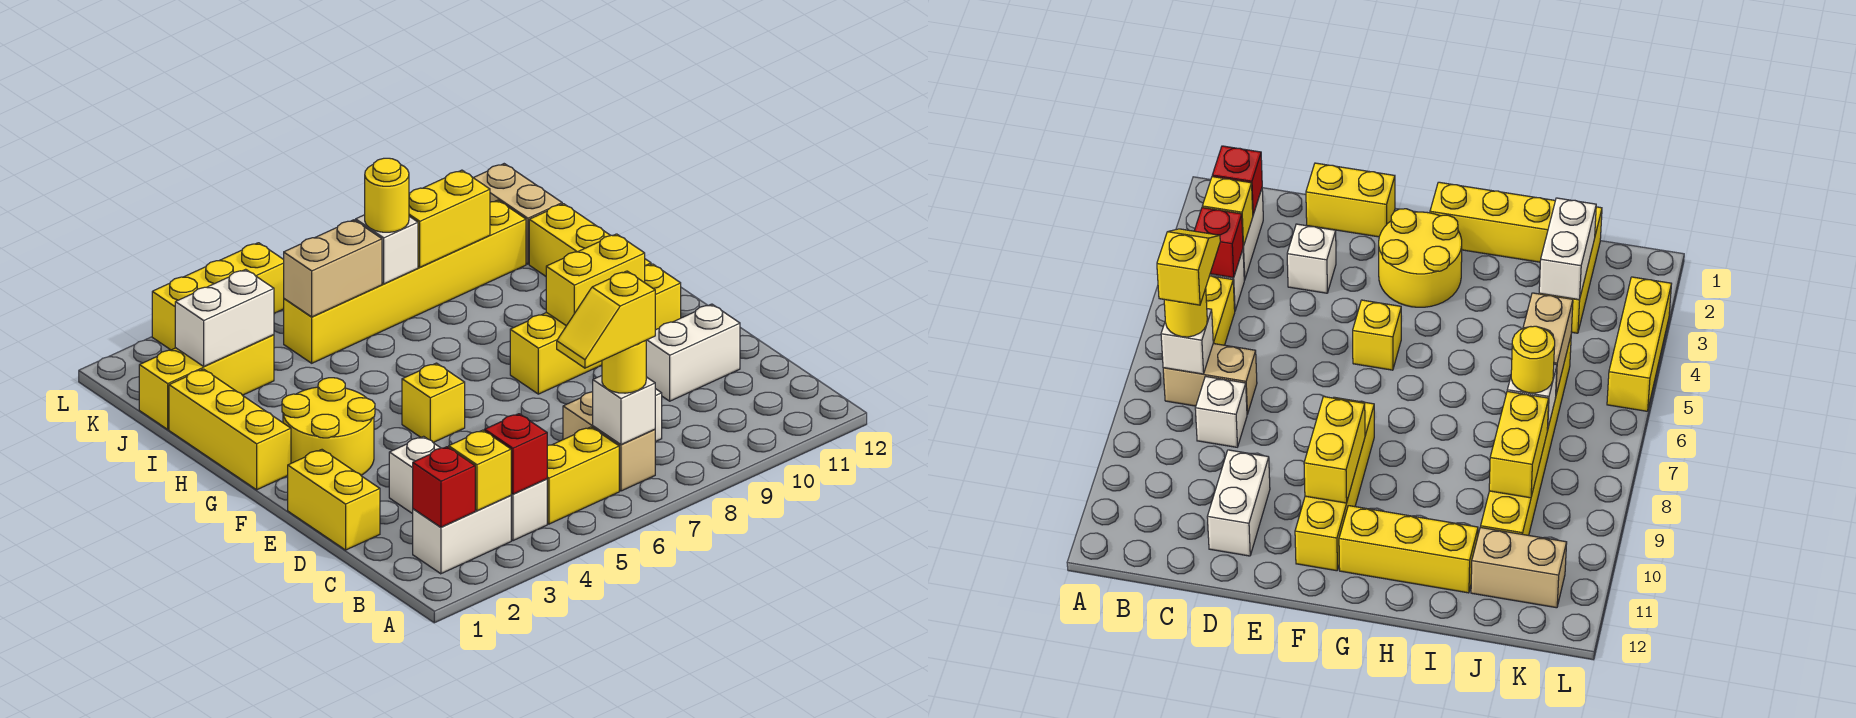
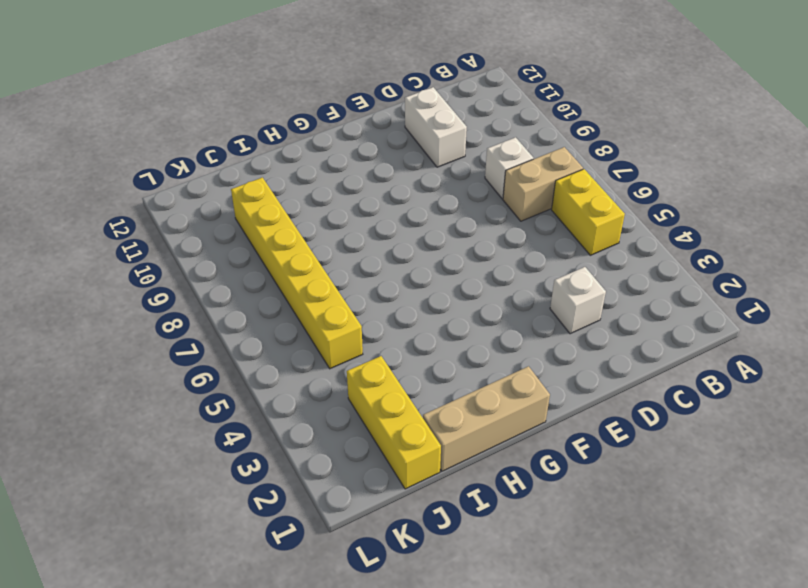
tan 1x3 brick [423,366,550,471] -> yellow 1x3 brick [169,369,291,490]
none -> white 1x2 brick [413,495,511,574]
none -> white 1x1 brick [511,479,547,541]
none -> yellow 1x2 brick [288,450,380,550]

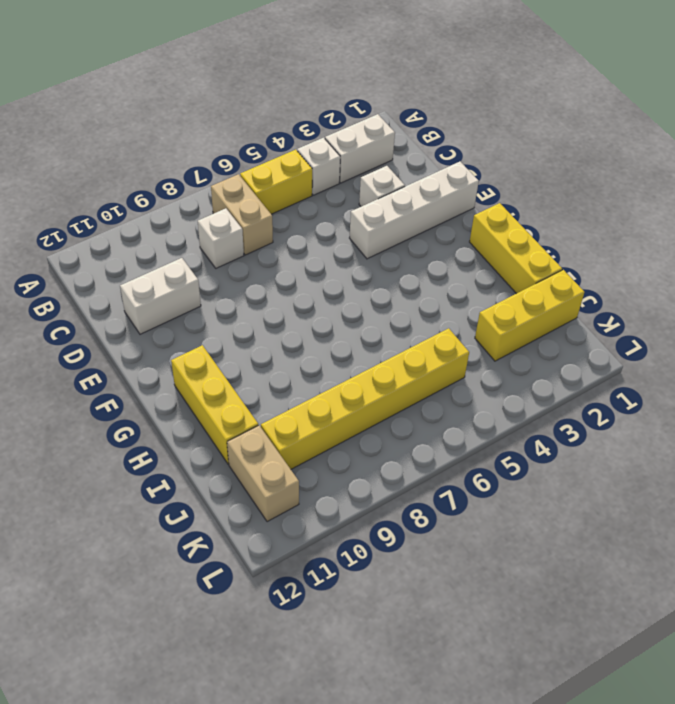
white 1x4 brick [350,162,479,259] -> yellow 1x2 brick [288,450,380,550]
none -> yellow 2x2 round brick [282,378,375,475]
none -> yellow 1x1 brick [402,363,465,442]
none -> yellow 1x4 brick [510,264,681,394]

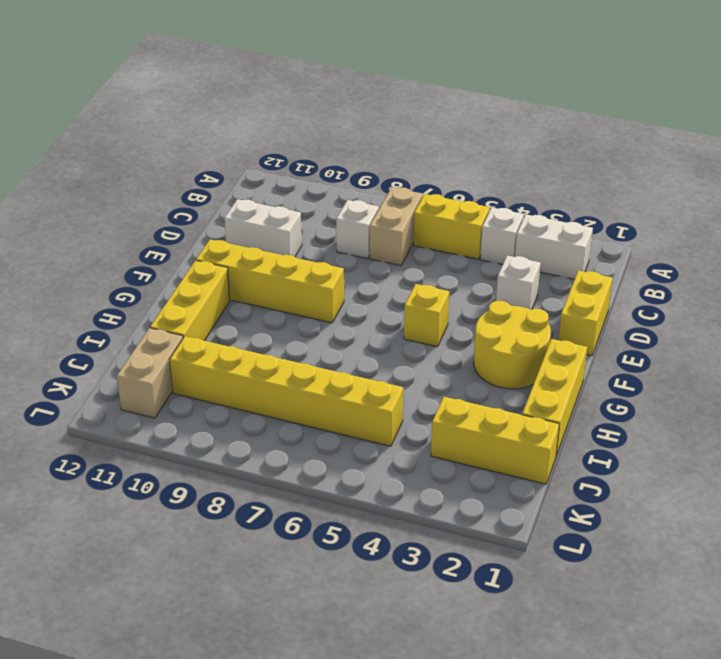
none -> yellow 1x3 brick [152,243,284,350]
none -> red 1x1 brick [413,447,475,527]
none -> yellow 1x1 brick [449,430,511,511]

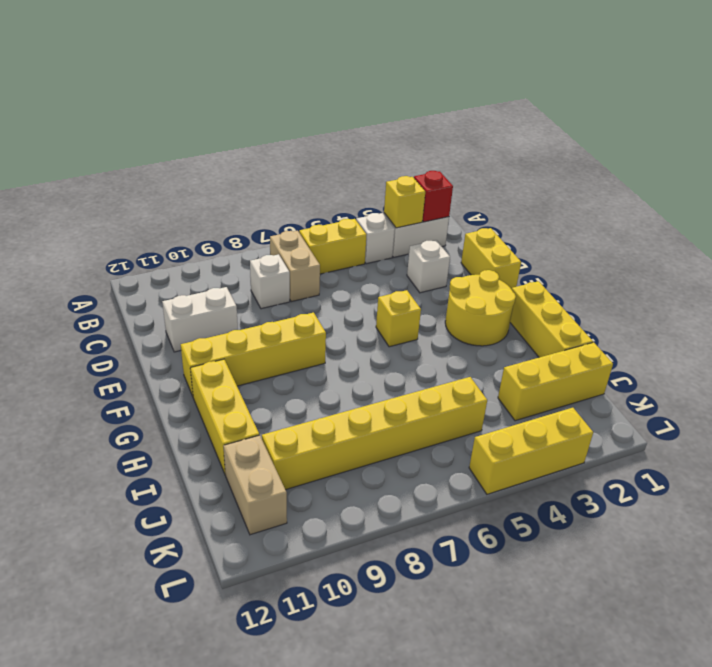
none -> red 1x1 brick [485,414,547,494]
none -> white 1x1 brick [593,376,655,445]
none -> yellow 1x2 brick [546,234,645,326]

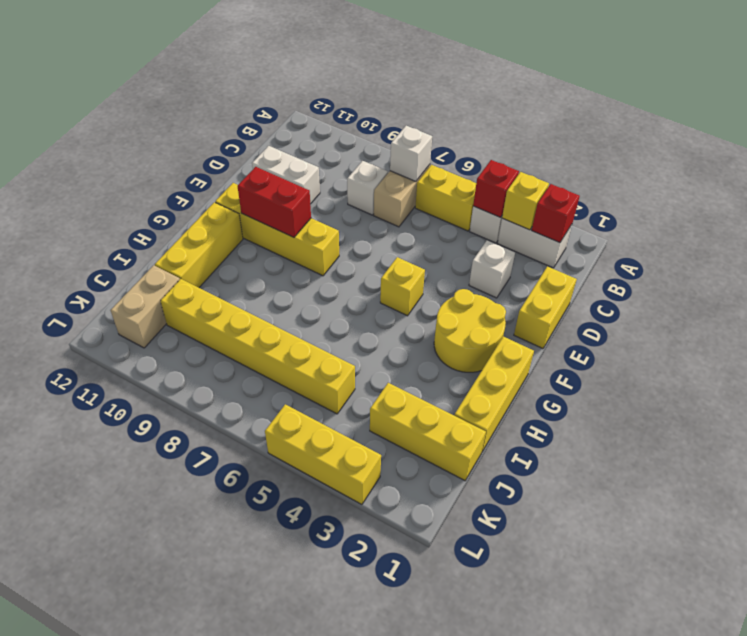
red 1x2 brick [237,167,311,237] -> yellow 1x2 brick [546,234,645,326]
none -> white 1x2 brick [175,269,274,366]
none -> tan 1x2 brick [284,220,382,317]
none -> white 1x1 brick [356,215,418,284]

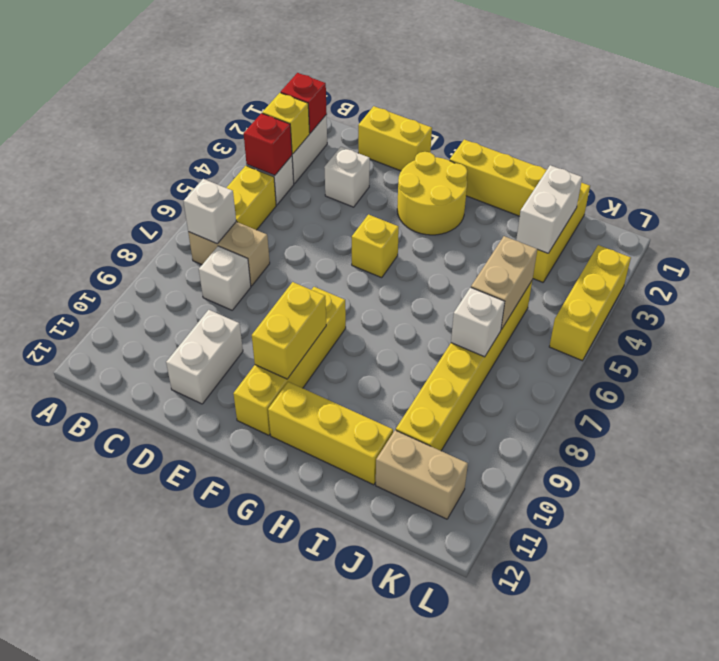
none -> yellow 1x2 brick [409,170,490,267]
none -> yellow 1x1 round brick [602,341,646,393]
none -> yellow 1x1 round brick [365,158,409,232]

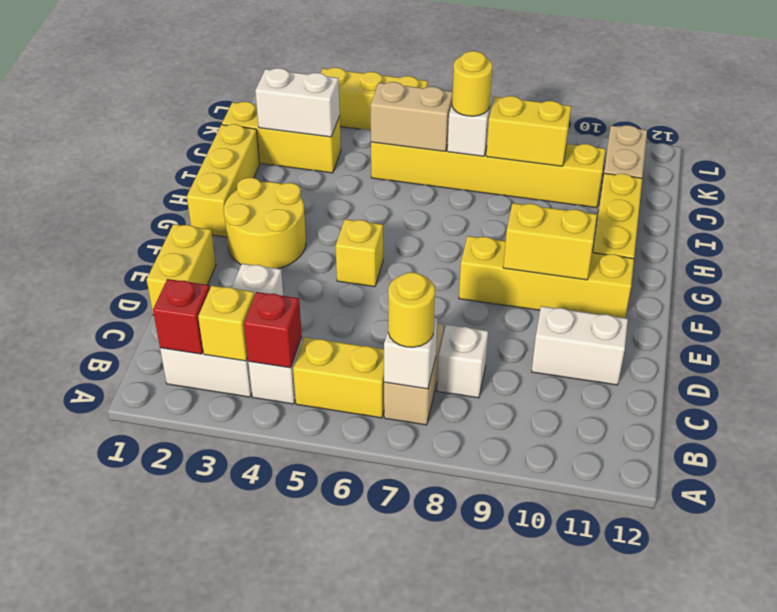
none -> yellow 1x2 slope [557,271,655,368]

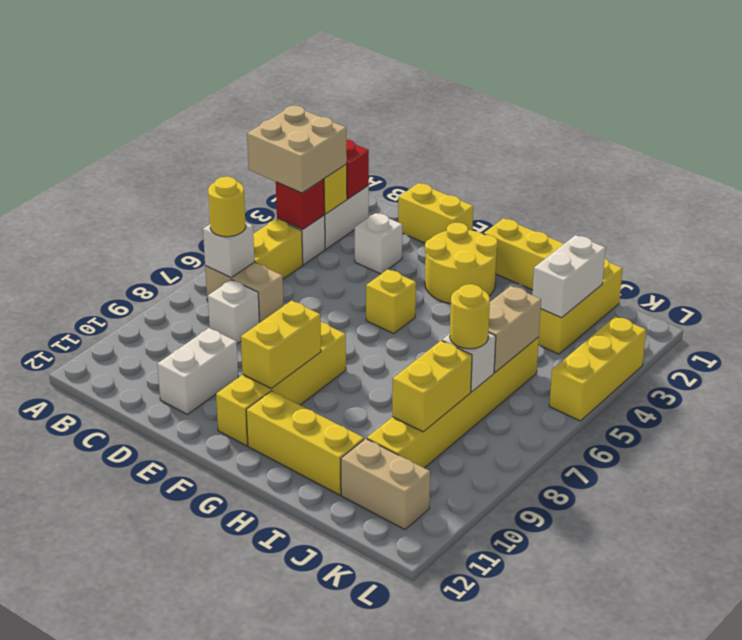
tan 2x2 brick [247,106,347,193] -> none
none -> yellow 1x2 slope [557,271,655,368]

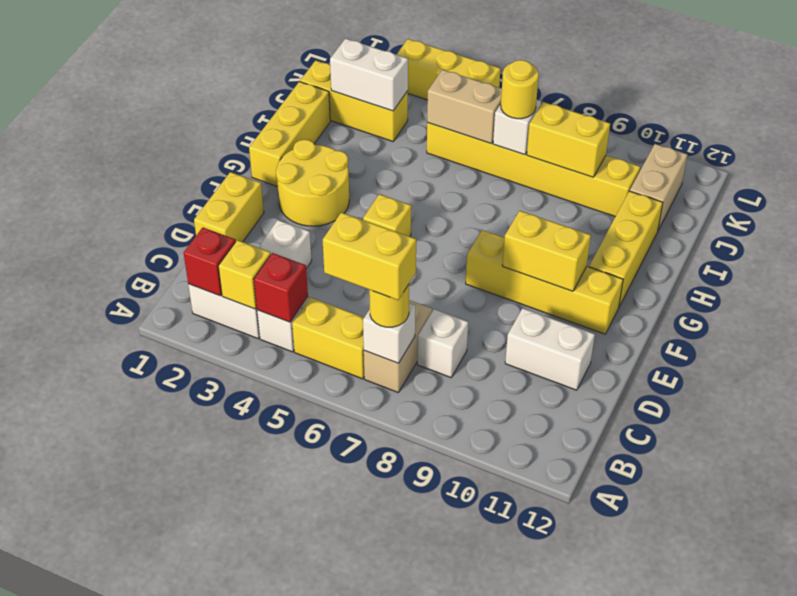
yellow 1x2 brick [323,212,416,300] -> yellow 1x2 slope [557,271,655,368]

